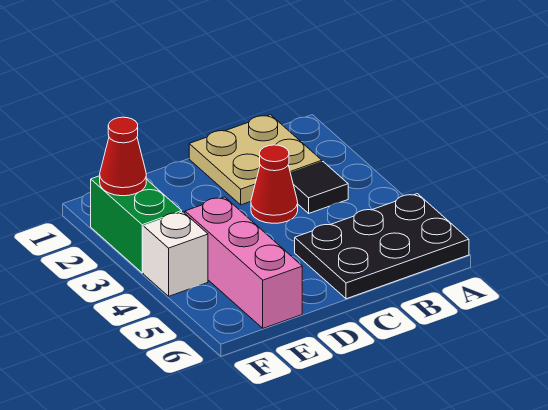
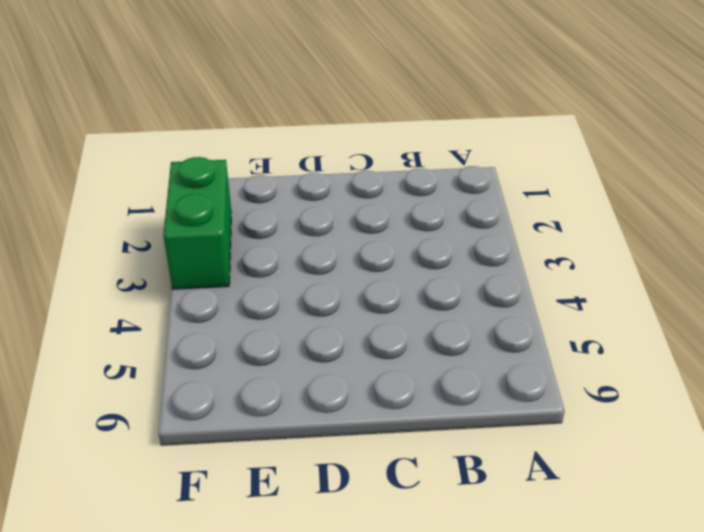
none -> black 2x3 plate [295,194,469,299]
none -> tan 2x2 plate [189,115,322,205]

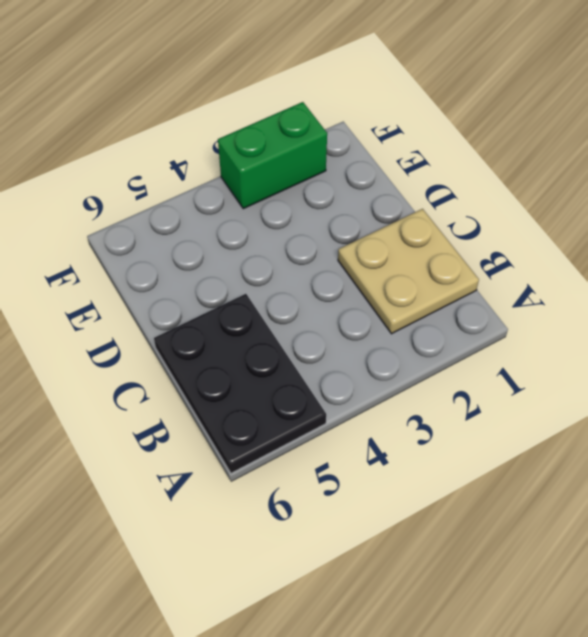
none -> black 1x1 tile [291,162,348,213]
none -> red 1x1 cone [251,145,298,223]

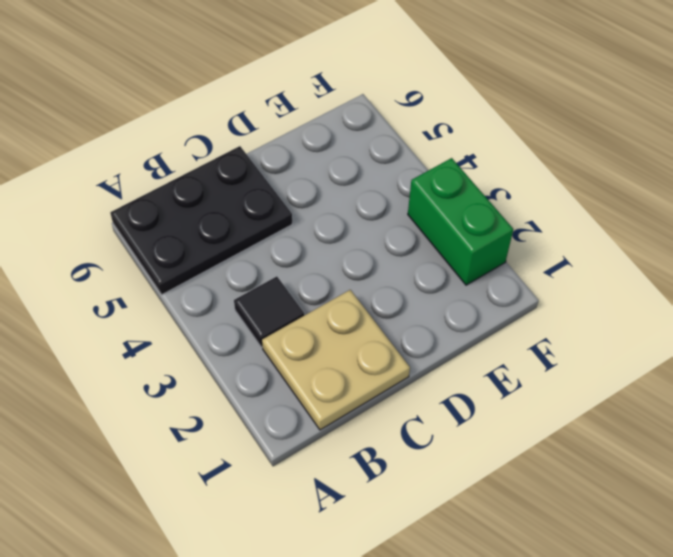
none -> red 1x1 cone [251,145,298,223]
none -> pink 1x3 brick [185,197,302,328]

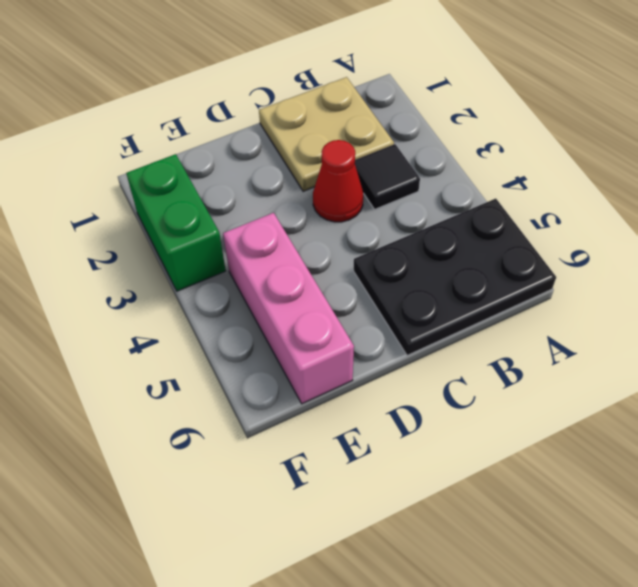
none -> white 1x1 brick [143,212,208,296]
none -> red 1x1 cone [100,117,146,196]

